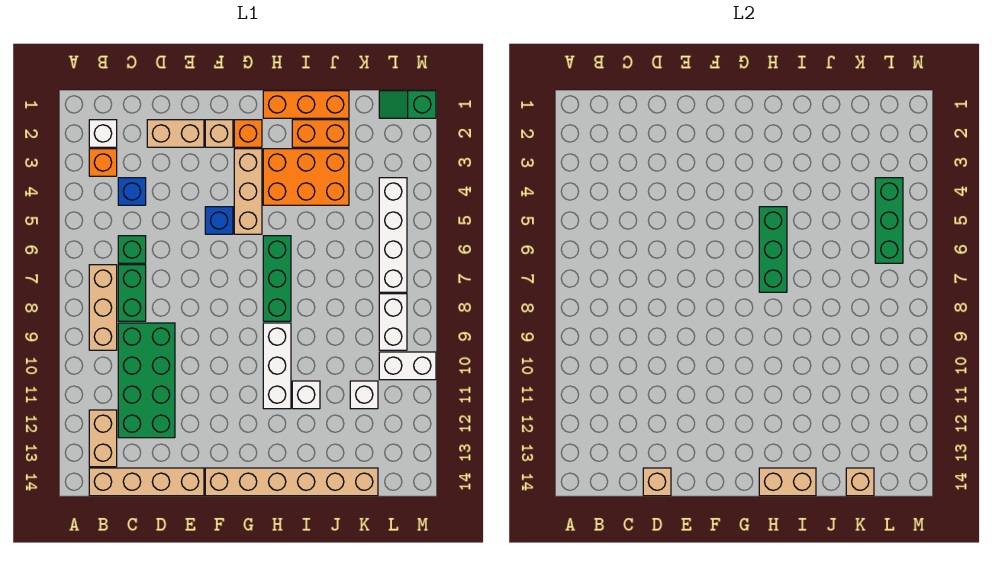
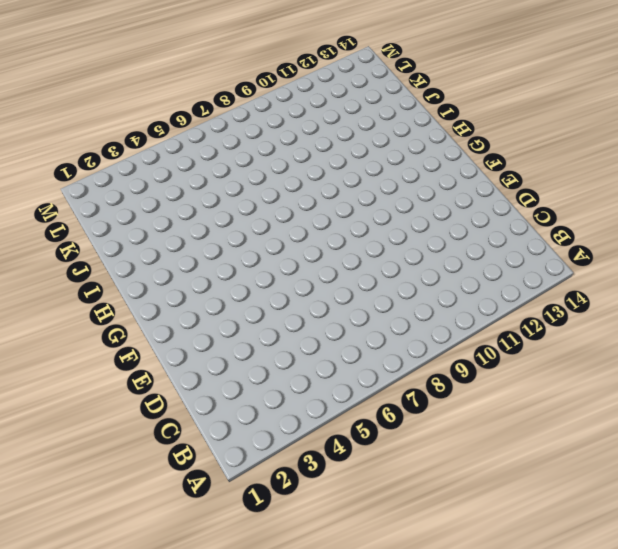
none -> white 1x1 brick [89,120,117,147]
none -> orange 1x1 brick [89,149,117,176]
none -> tan 1x3 brick [89,265,117,350]
none -> tan 1x2 brick [89,410,117,467]

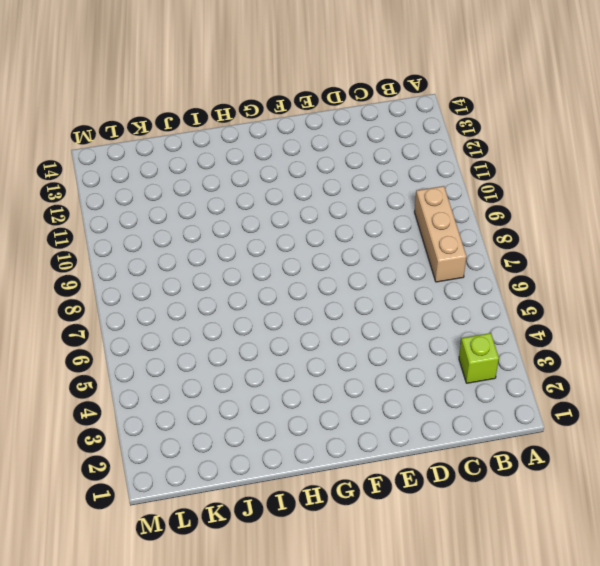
lime 1x1 brick [459,333,499,383] -> orange 1x1 brick [89,149,117,176]
none -> white 1x1 brick [89,120,117,147]
none -> tan 1x2 brick [89,410,117,467]
none -> tan 1x4 brick [89,468,204,496]
none -> blue 1x1 brick [118,178,146,205]

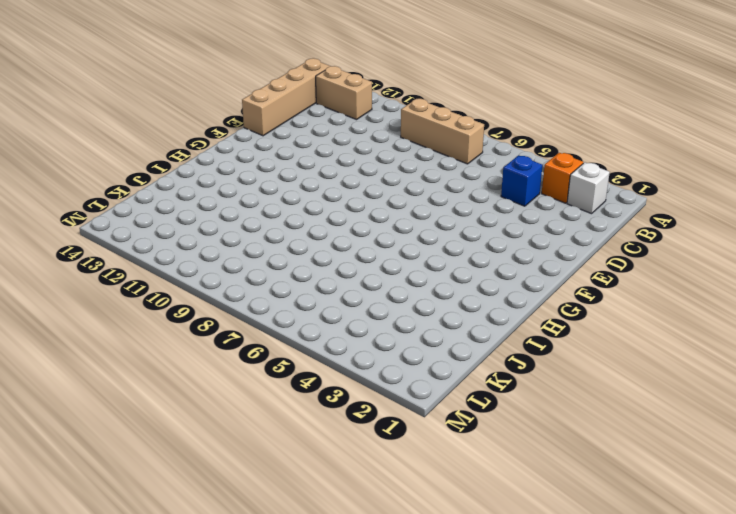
none -> green 1x1 brick [118,236,146,263]
none -> green 1x2 brick [118,265,146,321]
none -> green 2x4 brick [118,323,175,438]
none -> tan 1x2 brick [147,120,204,147]

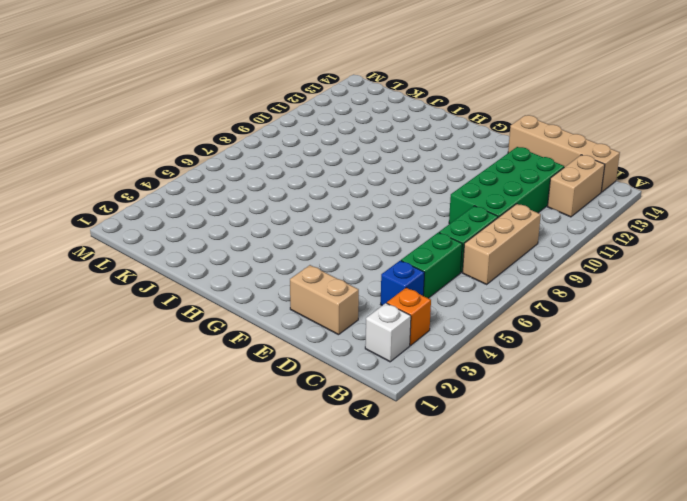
green 1x2 brick [401,232,462,298] -> green 1x1 brick [118,236,146,263]
none -> tan 1x1 brick [205,120,233,147]
none -> blue 1x1 brick [205,207,233,234]
none -> tan 1x6 brick [205,468,378,496]
none -> orange 1x1 brick [234,120,262,147]

